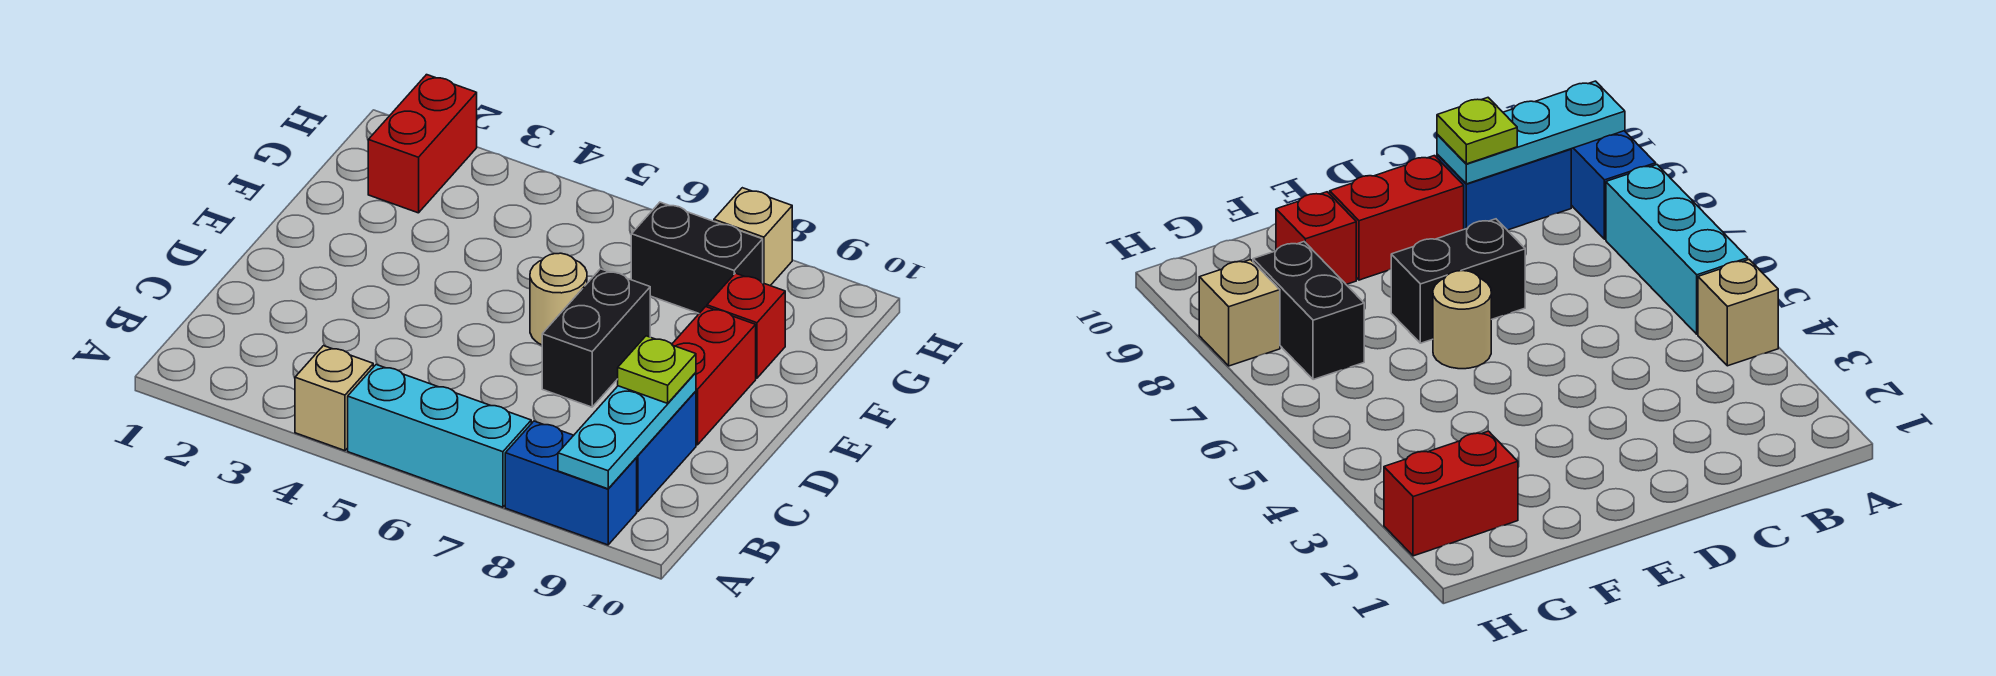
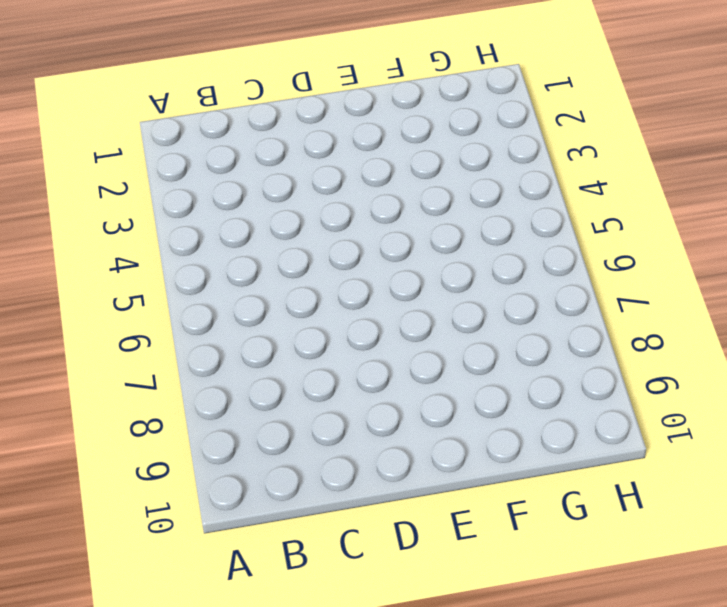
none -> tan 1x1 brick [295,346,373,451]
none -> cyan 1x3 brick [348,365,531,507]
none -> blue 1x2 brick [505,421,637,545]

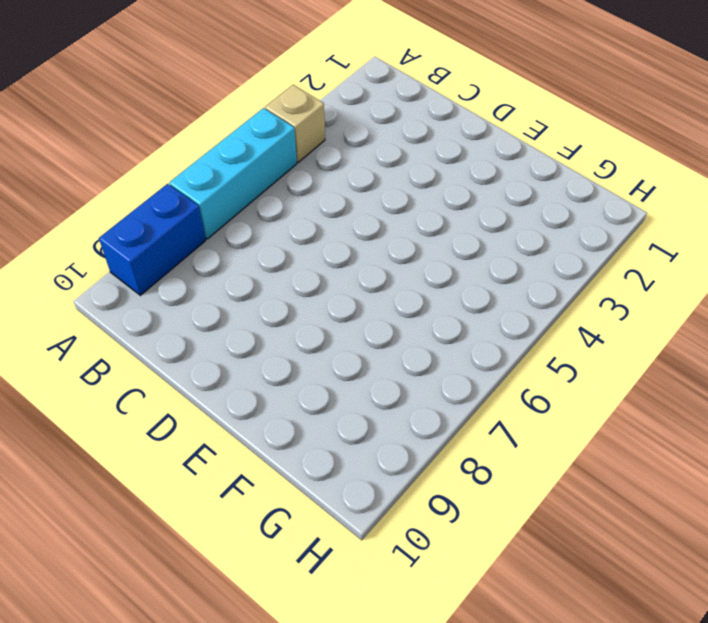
none -> blue 1x2 brick [636,391,696,512]
none -> black 1x2 brick [542,269,650,407]
none -> red 1x2 brick [672,307,756,445]

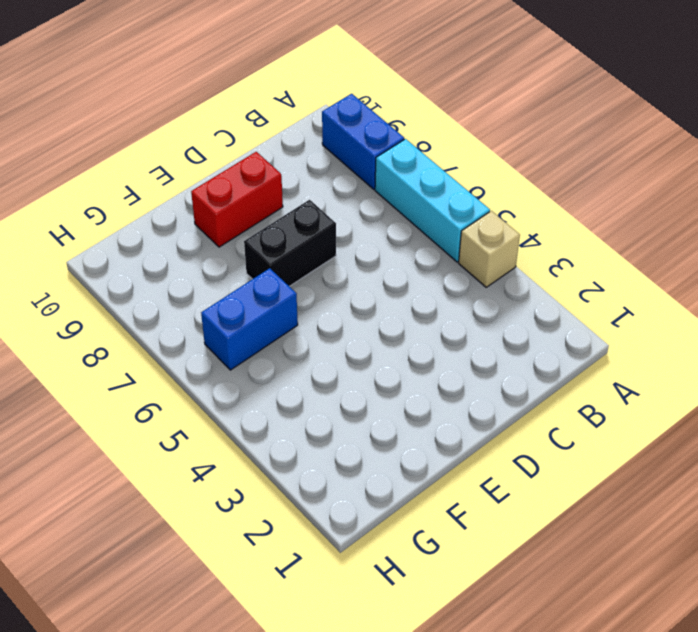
blue 1x2 brick [201,268,298,370] -> blue 1x2 brick moved to [636,391,696,512]
none -> tan 1x1 round brick [530,253,587,345]
none -> red 1x1 brick [707,273,785,378]
none -> red 1x2 brick [368,75,477,213]

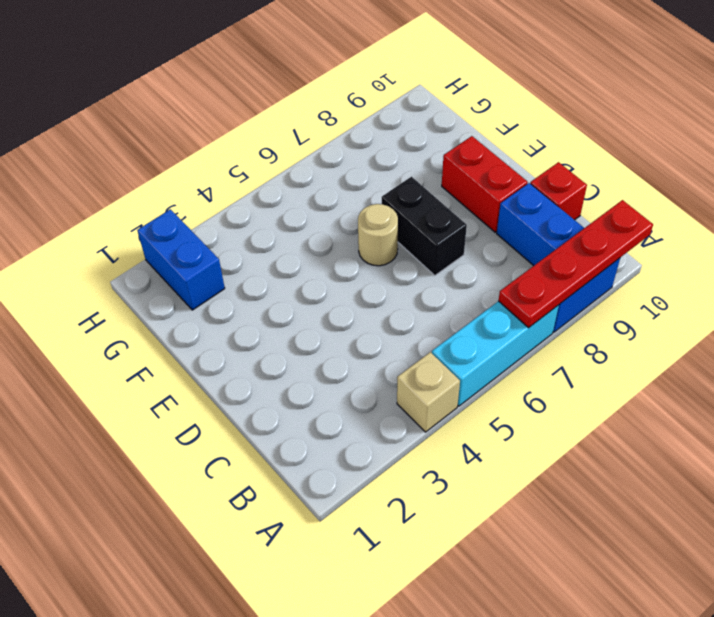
red 1x4 plate [498,200,653,328] -> cyan 1x3 plate [558,373,696,489]
red 1x1 brick [530,162,587,220] -> red 1x1 brick moved to [707,273,785,378]
blue 1x2 brick [137,209,225,310] -> red 1x2 brick [368,75,477,213]
none -> black 1x2 brick [631,202,763,313]
none -> tan 1x1 brick [714,188,792,286]
none -> lime 1x1 plate [618,336,696,403]

